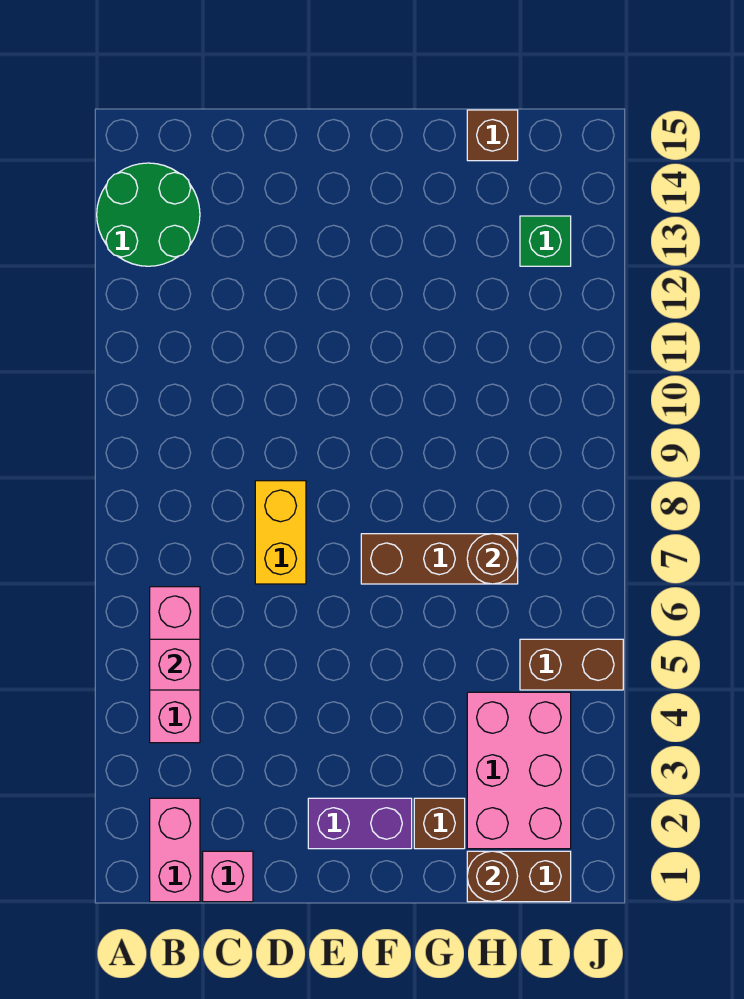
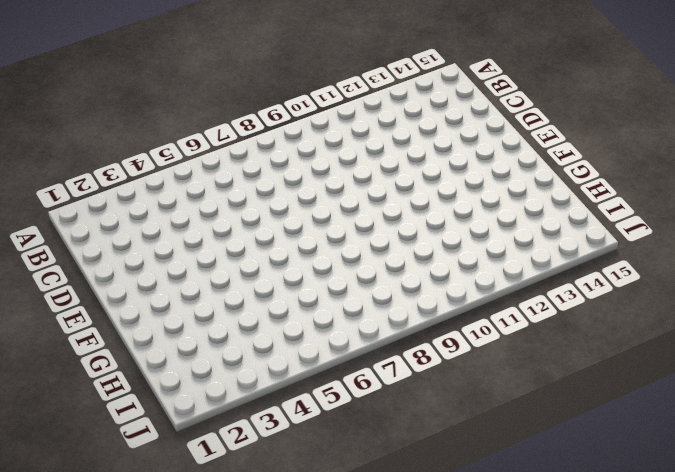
none -> green 2x2 round brick [97,163,200,266]
none -> pink 1x2 brick [150,798,200,902]
none -> pink 1x3 brick [150,587,200,743]

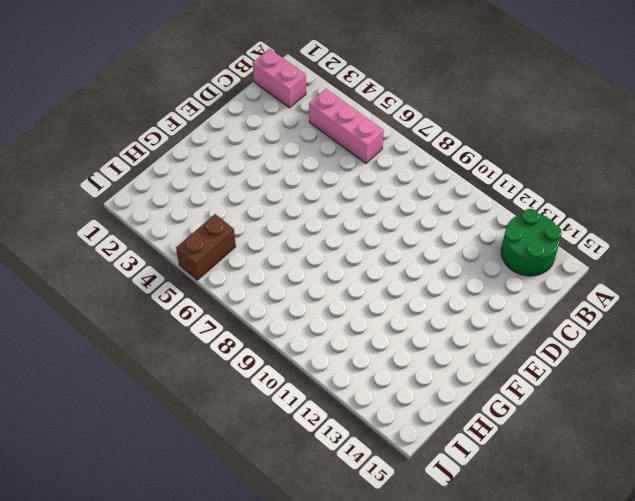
none -> pink 1x1 brick [203,851,253,902]
none -> yellow 1x2 brick [255,481,306,584]
none -> purple 1x2 brick [308,798,412,849]

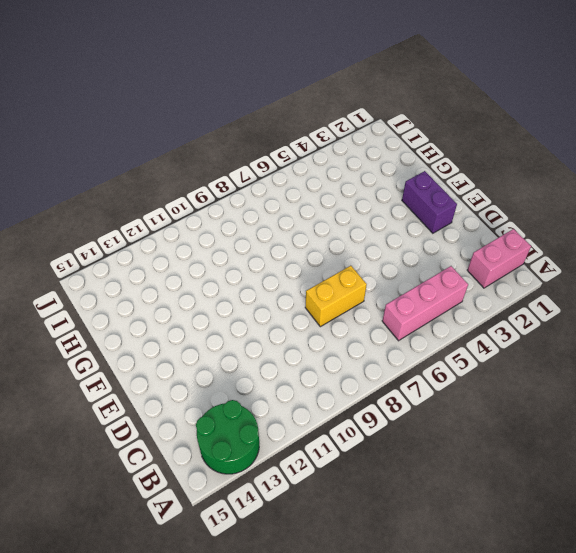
none -> pink 1x1 brick [203,851,253,902]
none -> brown 1x3 brick [361,534,518,584]
none -> brown 1x1 brick [414,798,465,849]

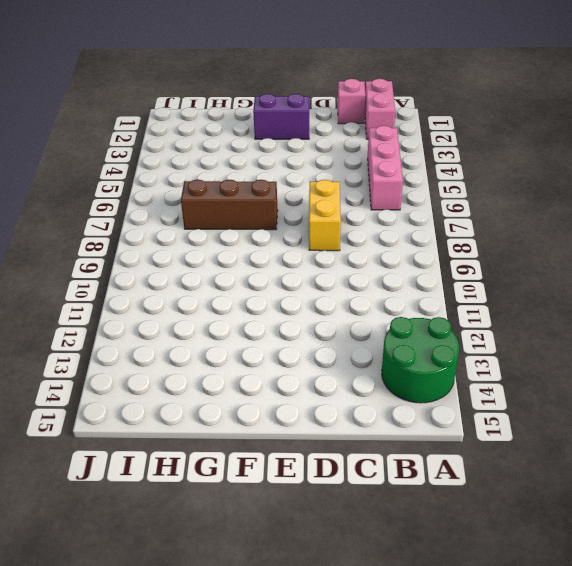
none -> brown 1x1 brick [414,798,465,849]
none -> brown 1x2 brick [467,851,571,902]
none -> pink 2x3 brick [467,692,571,849]

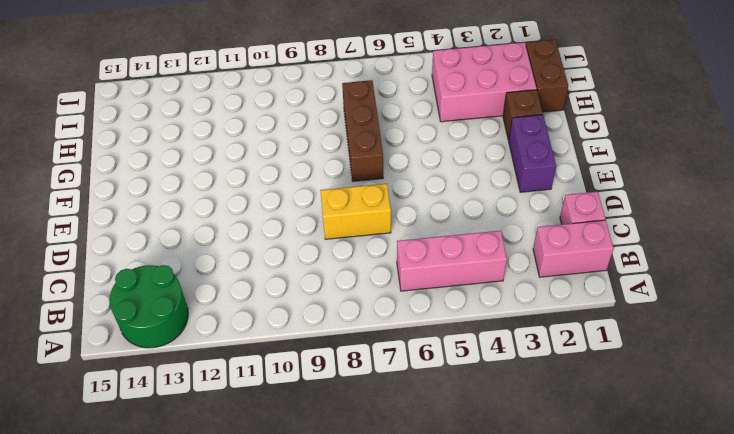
none -> brown 1x1 brick [467,110,518,161]
none -> brown 1x2 brick [520,639,623,690]
none -> green 1x1 brick [520,216,571,266]

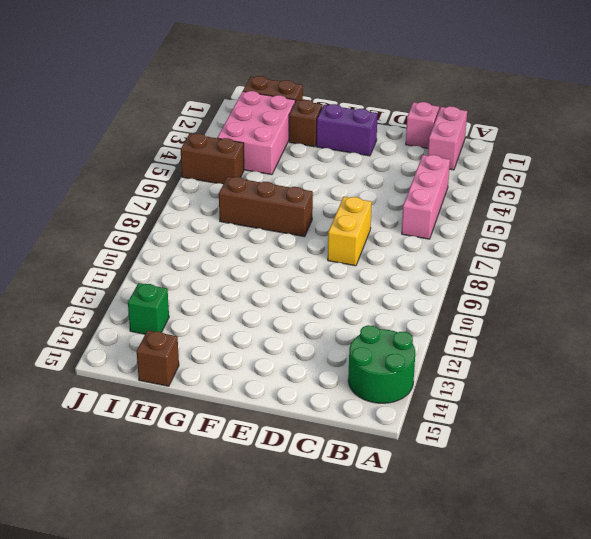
none -> pink 1x1 brick [150,639,200,690]
none -> brown 1x1 round brick [467,851,518,902]
none -> brown 1x1 round brick [467,534,518,584]

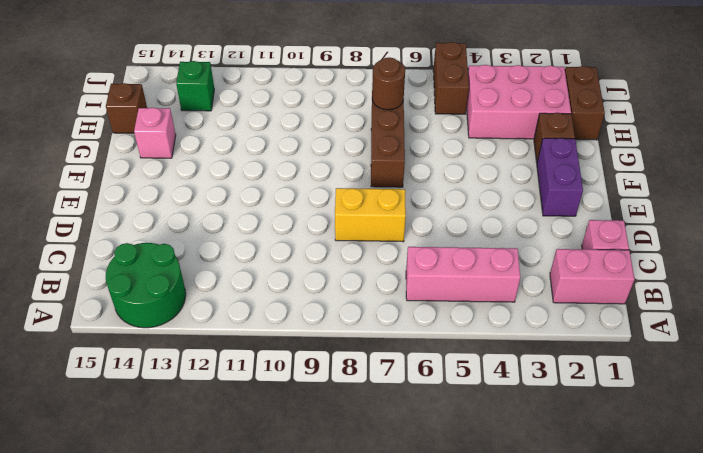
pink 1x1 brick [134,108,176,158] -> pink 1x1 brick moved to [150,639,200,690]
none -> brown 1x1 round brick [467,851,518,902]

